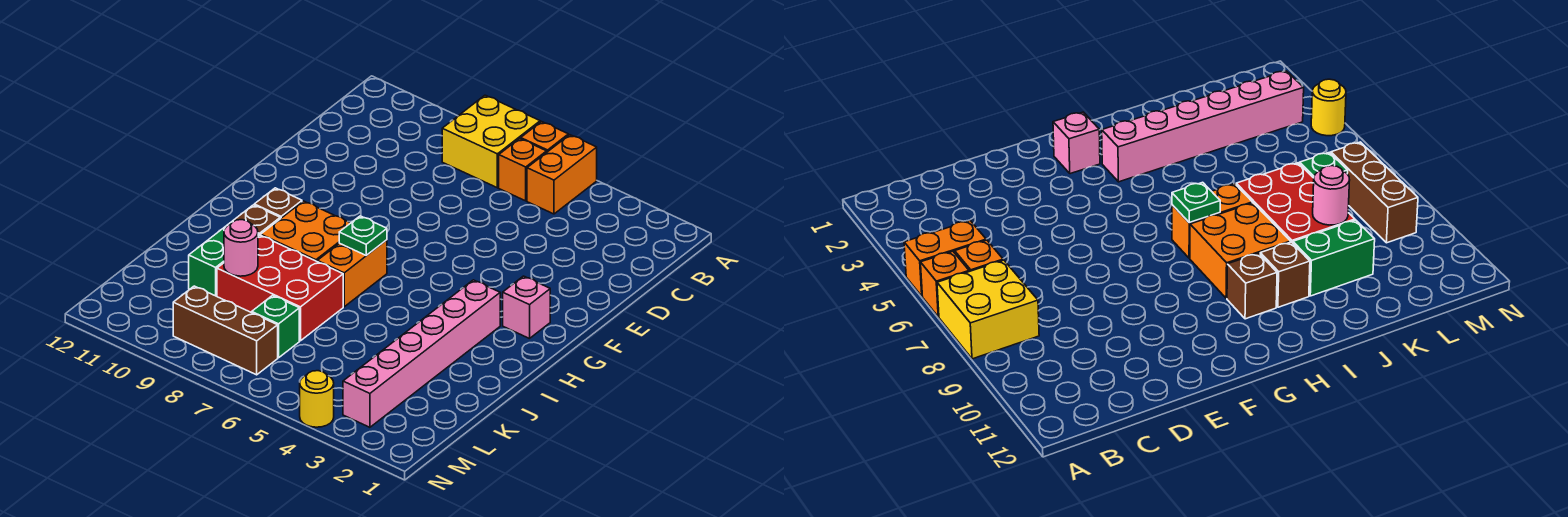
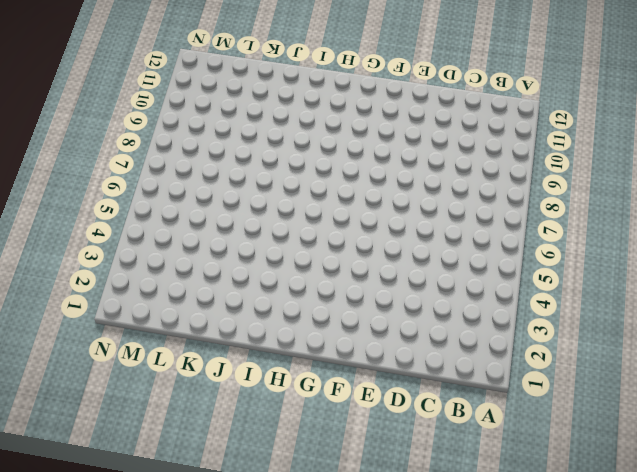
none -> orange 1x2 brick [527,135,597,214]
none -> orange 1x1 brick [521,122,568,152]
none -> yellow 2x2 brick [442,95,540,188]

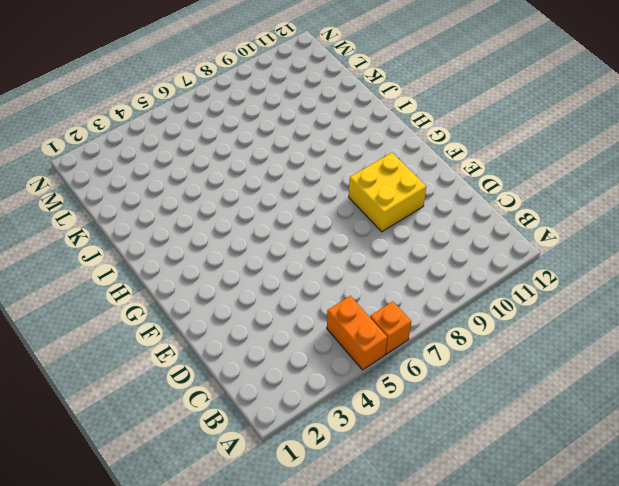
yellow 2x2 brick [349,153,426,232] -> yellow 2x2 brick moved to [442,95,540,188]
none -> orange 1x1 brick [499,139,547,201]
none -> pink 1x1 brick [503,276,550,339]
none -> pink 1x6 brick [343,280,500,427]

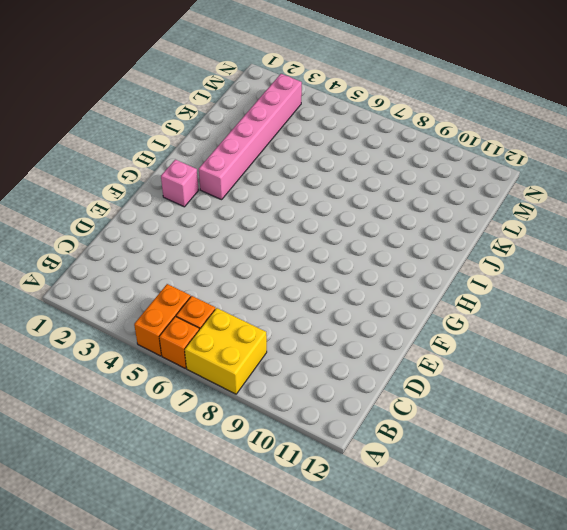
none -> orange 1x2 brick [317,240,387,307]
none -> orange 2x2 brick [261,201,350,261]
none -> brown 1x1 brick [254,188,302,219]

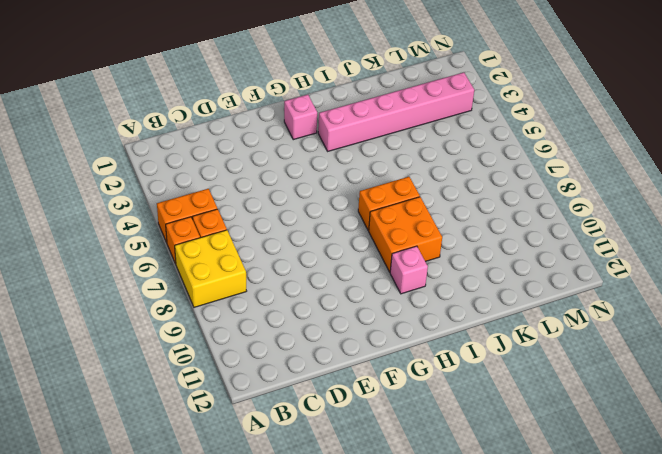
pink 1x1 brick [390,246,428,294] -> brown 1x1 brick [254,188,302,219]
none -> brown 1x1 brick [232,205,280,236]
none -> red 2x3 brick [217,235,343,341]
none -> green 1x2 brick [189,222,232,296]

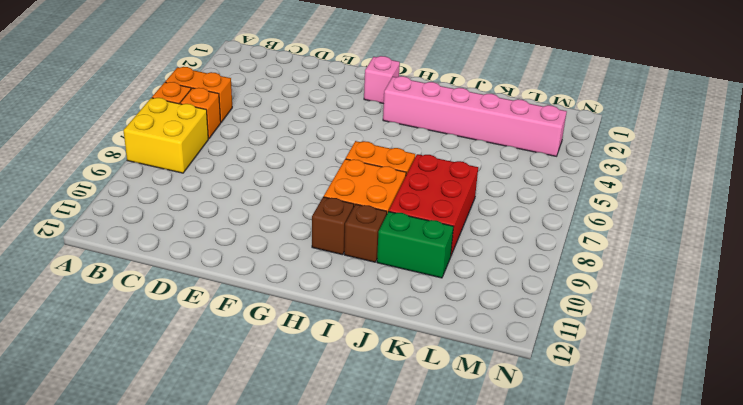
none -> green 1x1 brick [252,295,299,358]
none -> brown 1x3 brick [173,286,278,375]
none -> yellow 1x1 round brick [300,371,334,427]

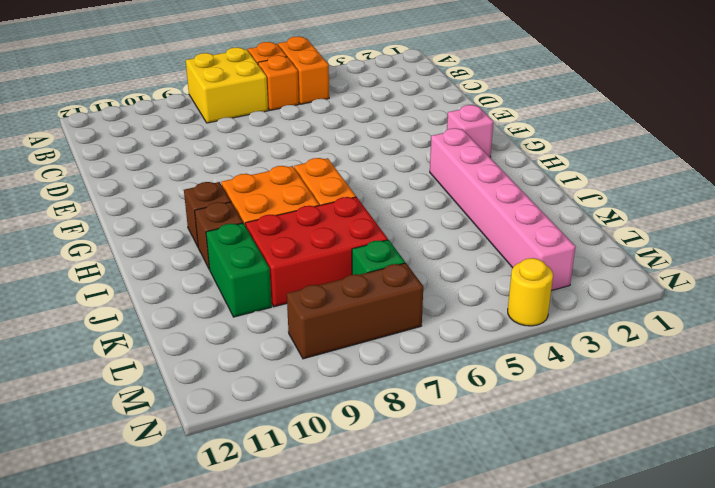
none -> green 1x1 plate [339,216,387,255]
none -> pink 1x1 round brick [224,220,258,276]

